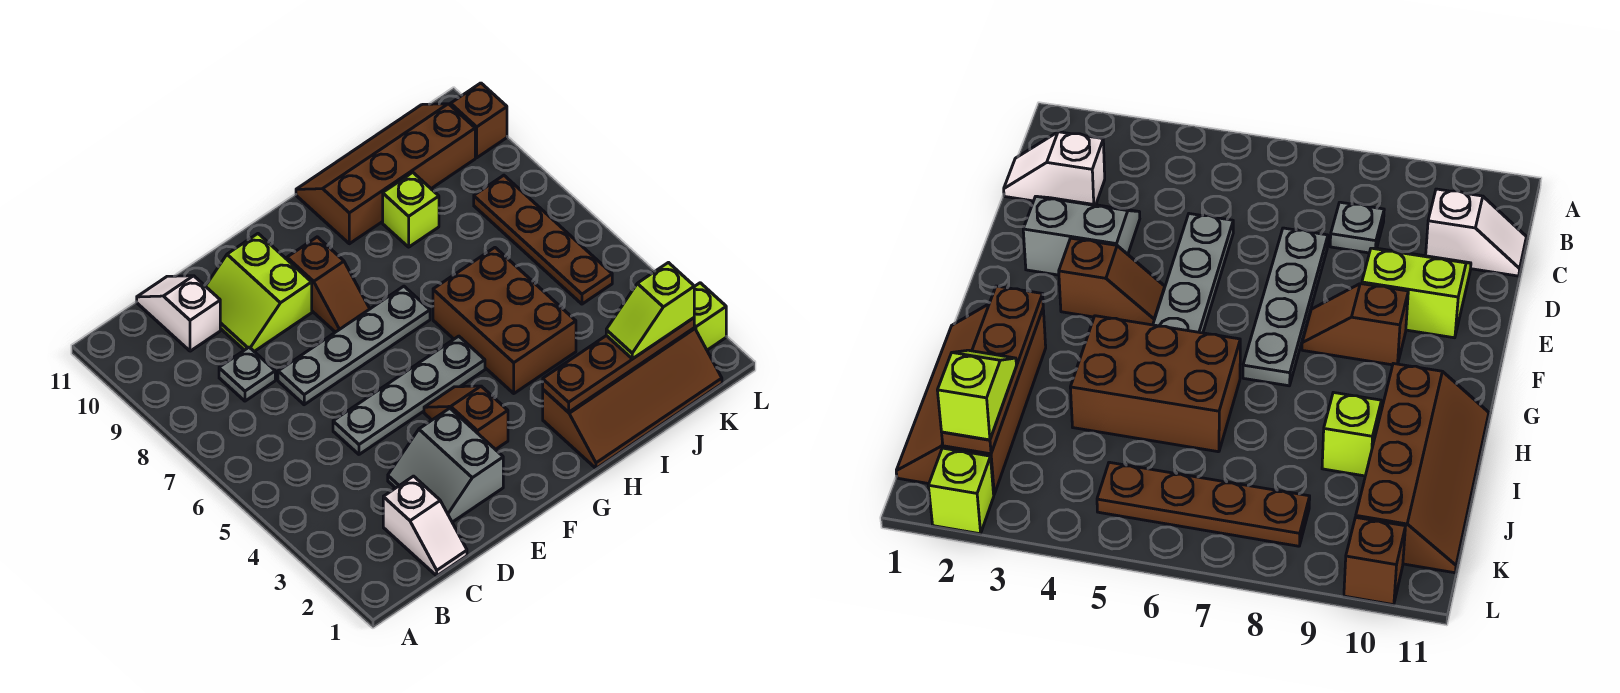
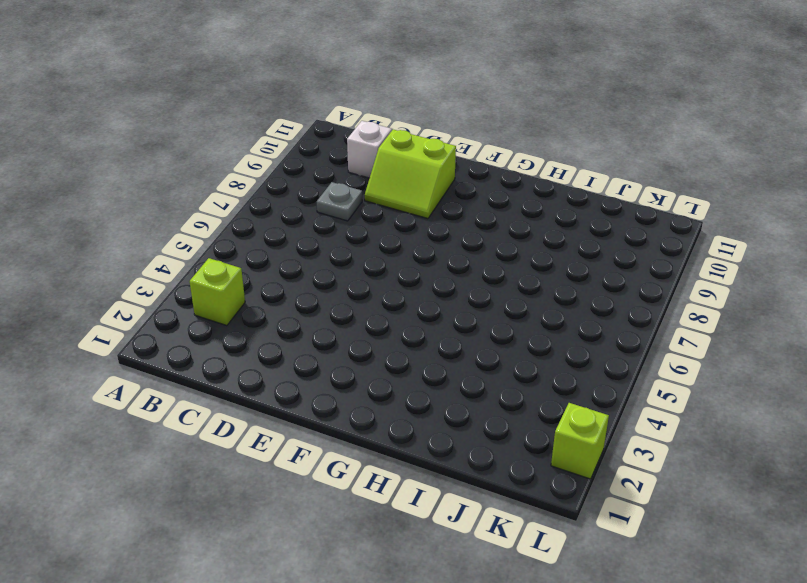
lime 1x1 brick [190,258,245,326] -> lime 1x1 brick moved to [383,172,439,247]
lime 2x2 slope [365,130,456,219] -> lime 2x2 slope turned to [206,234,312,351]
none -> white 1x2 slope [383,476,467,576]
none -> grey 2x2 slope [388,408,503,522]
none -> grey 1x4 plate [333,336,485,454]

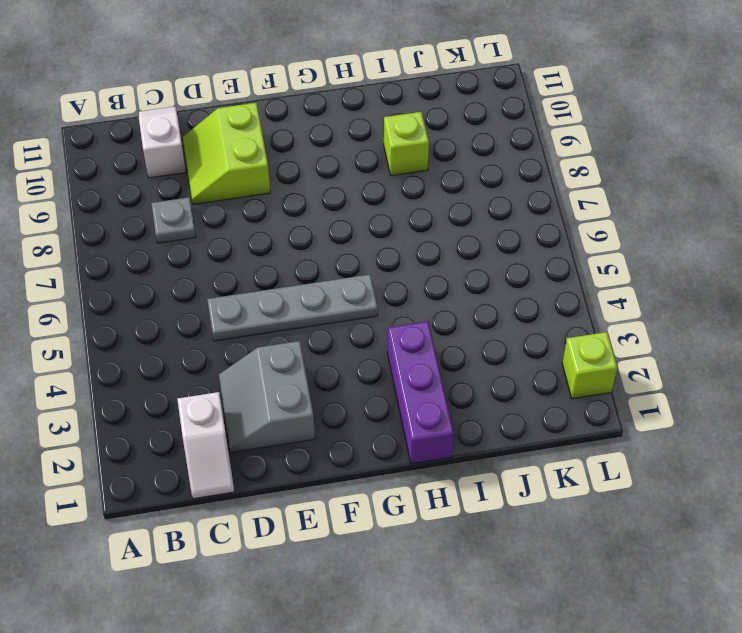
purple 1x3 brick [387,321,454,464] -> brown 2x4 slope [543,328,722,468]
none -> grey 1x4 plate [278,286,430,405]
none -> brown 1x2 slope [424,386,508,450]
none -> brown 1x2 slope [287,237,370,332]

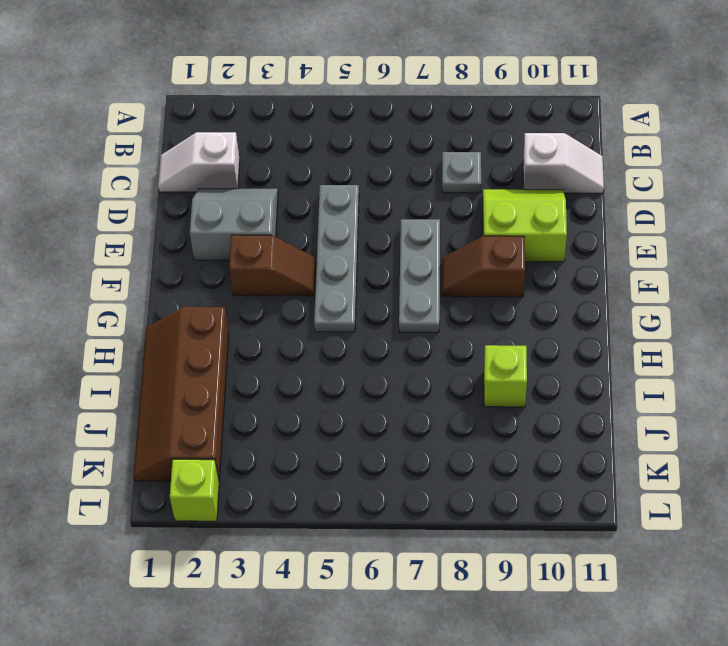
grey 1x3 plate [399,219,440,332] -> grey 1x4 plate [278,286,430,405]
none -> brown 2x3 brick [433,248,576,393]
none -> brown 2x4 slope [296,104,475,244]
none -> brown 1x4 plate [474,175,612,304]

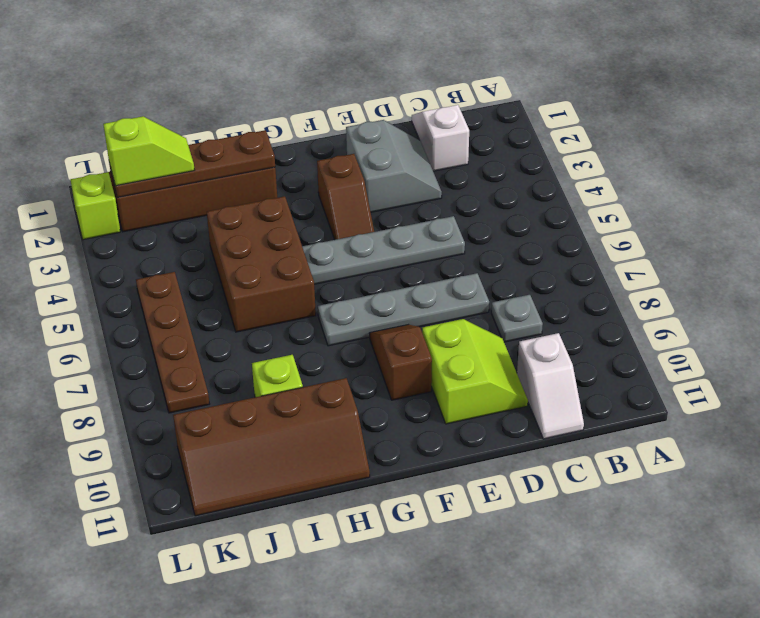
none -> brown 1x1 brick [451,83,507,158]

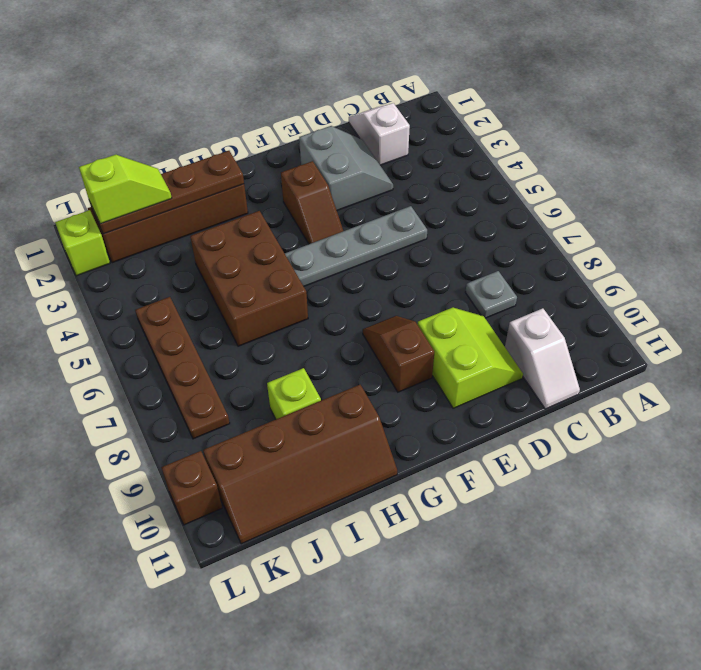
none -> grey 1x4 plate [278,286,430,405]

